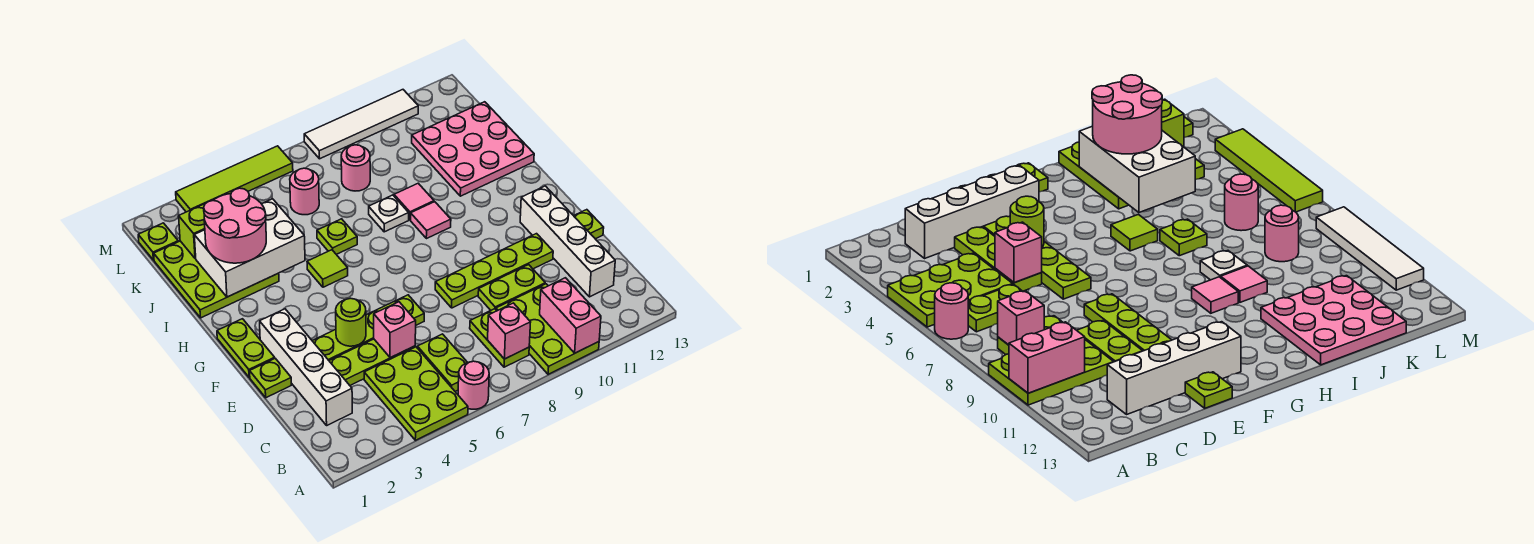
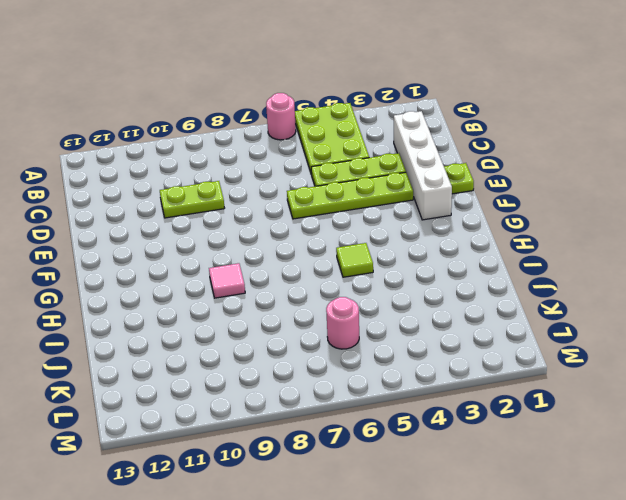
none -> lime 2x3 plate [496,284,599,374]
none -> lime 1x2 plate [417,334,468,391]
none -> lime 1x2 plate [470,309,529,367]
none -> white 1x4 brick [520,186,615,297]

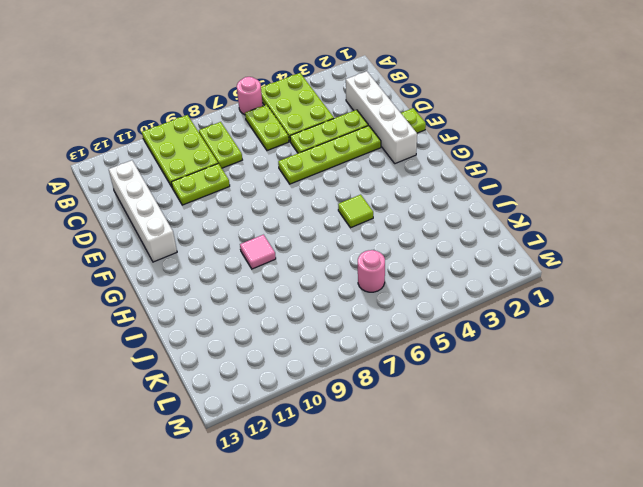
none -> lime 1x4 plate [435,234,553,308]
none -> lime 1x1 plate [574,210,604,239]
none -> lime 1x2 plate [217,319,275,378]
none -> lime 3x3 plate [154,241,279,318]

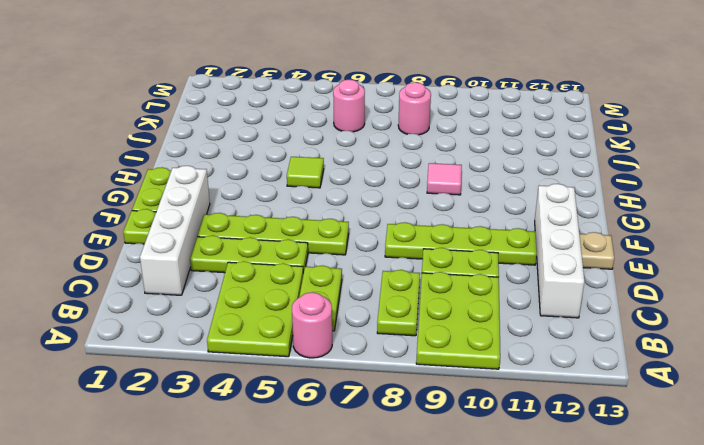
tan 1x1 plate [579,232,614,269] -> lime 1x1 plate [574,210,604,239]
none -> lime 3x3 plate [154,241,279,318]
none -> lime 1x1 plate [317,219,357,254]
none -> white 1x1 plate [369,195,409,232]
none -> pink 1x1 tile [394,183,434,220]

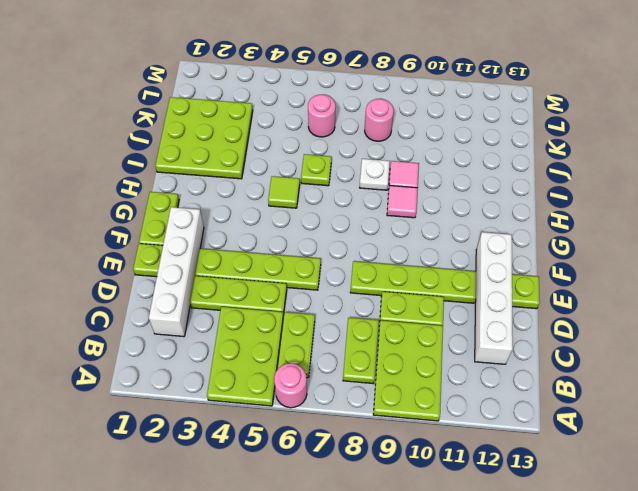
none -> pink 3x3 plate [412,102,534,196]
none -> lime 1x1 plate [138,223,178,260]
none -> lime 1x4 tile [176,146,293,212]
none -> white 1x4 tile [304,90,418,159]

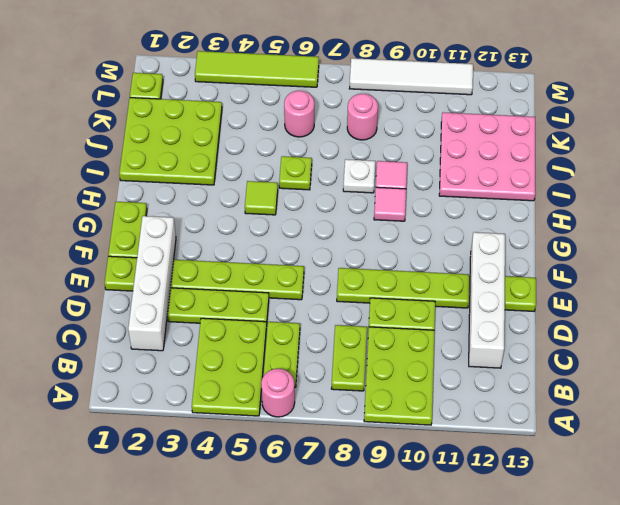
none -> pink 1x2 brick [540,278,601,353]
none -> pink 1x1 brick [488,303,531,359]
none -> pink 1x1 brick [374,302,416,358]
none -> lime 1x1 round brick [336,298,366,346]

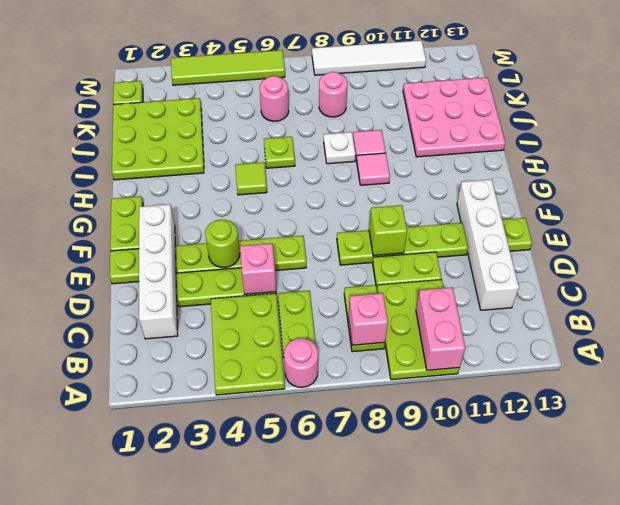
lime 1x1 brick [369,205,407,256] -> lime 1x1 brick moved to [179,204,205,259]
none -> white 2x3 brick [194,199,305,297]
none -> pink 2x2 round brick [204,188,266,263]

